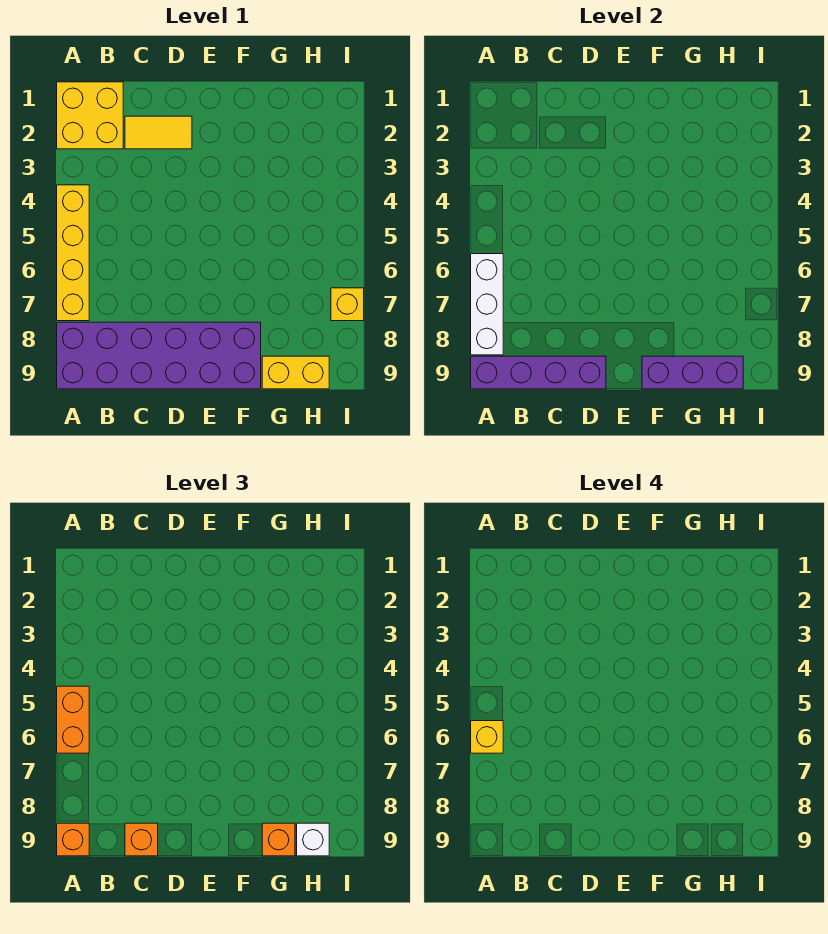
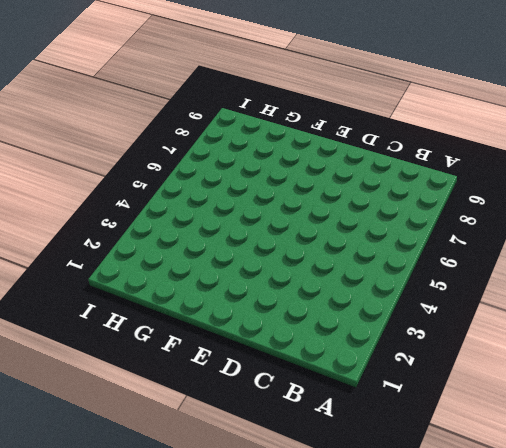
none -> yellow 2x2 brick [57,82,123,149]
none -> yellow 1x4 brick [57,185,89,321]
none -> purple 2x6 brick [57,322,261,389]

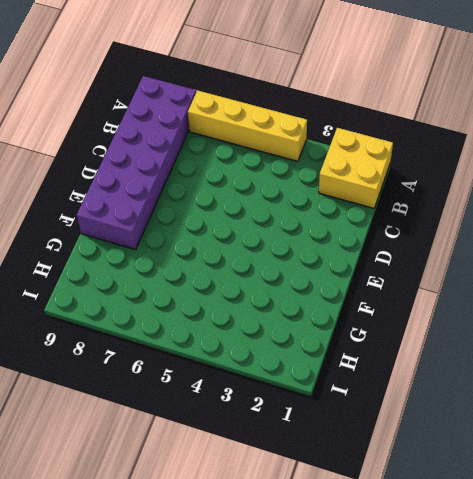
none -> yellow 1x2 tile [125,116,192,149]
none -> yellow 1x2 brick [262,356,329,389]
none -> yellow 1x1 brick [331,288,364,321]

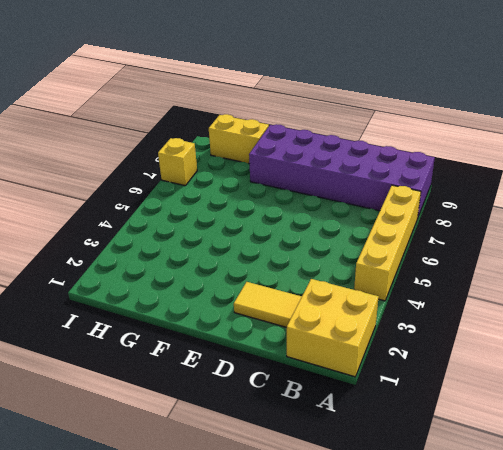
none -> white 1x3 brick [471,254,503,355]
none -> purple 1x4 brick [471,356,606,389]
none -> purple 1x3 brick [642,356,743,389]

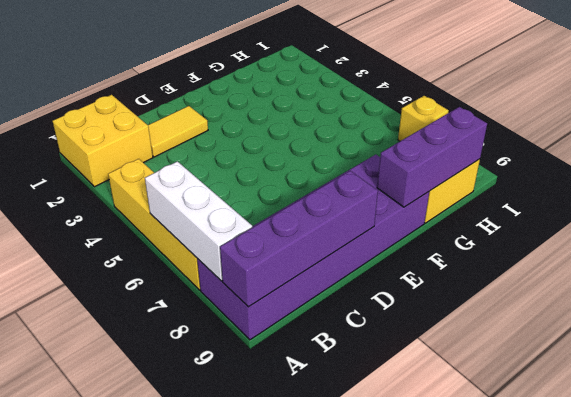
none -> orange 1x2 brick [57,686,89,753]
none -> orange 1x1 brick [57,823,89,856]
none -> orange 1x1 brick [125,823,158,856]

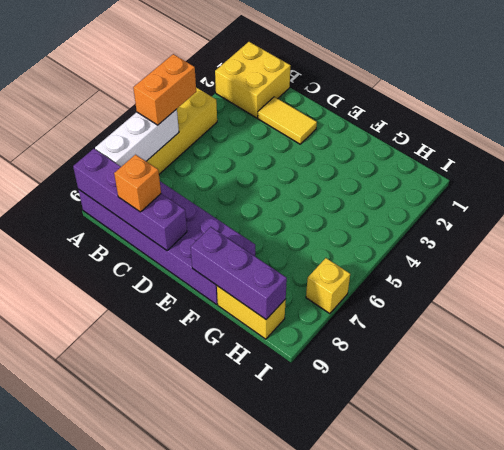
none -> orange 1x1 brick [57,823,89,856]
none -> orange 1x1 brick [262,823,295,856]
none -> white 1x1 brick [297,823,329,856]

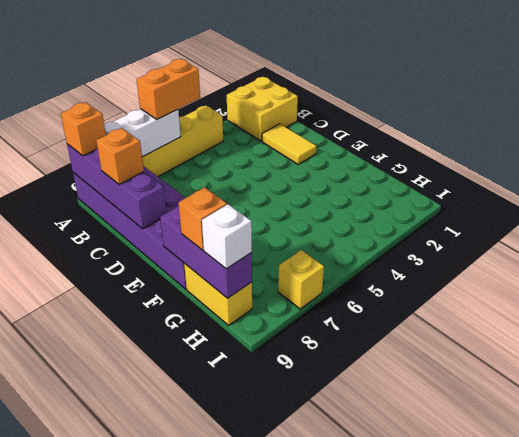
none -> yellow 1x1 brick [471,721,503,753]

